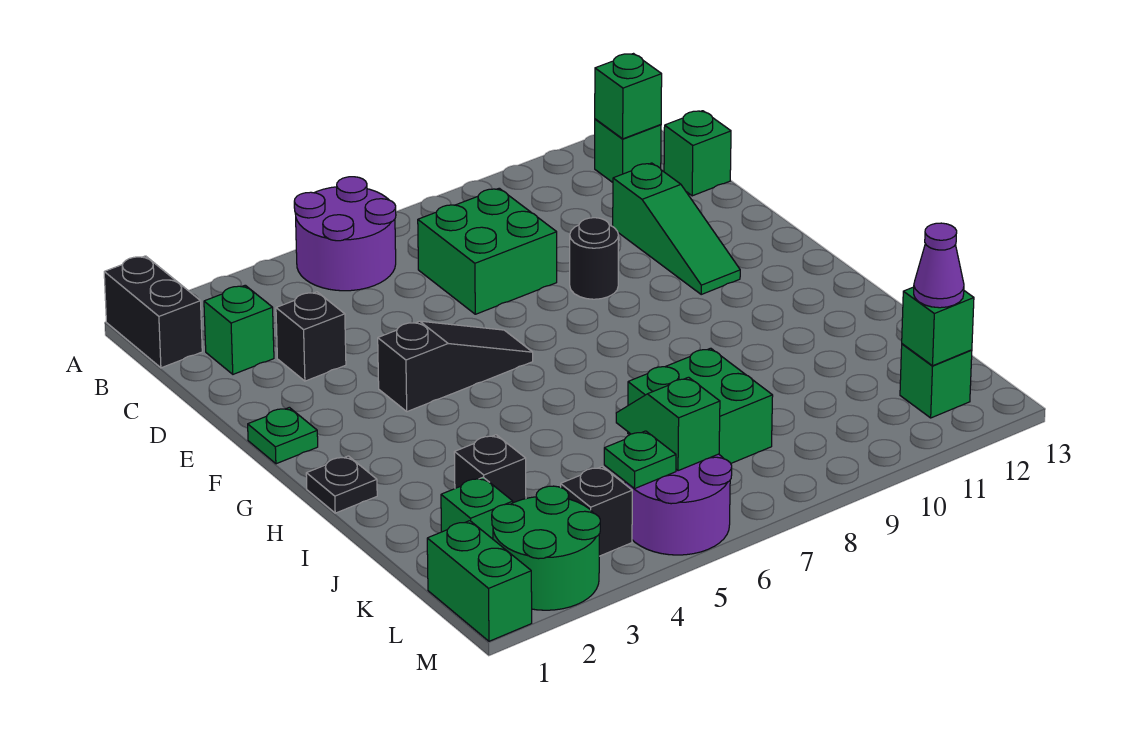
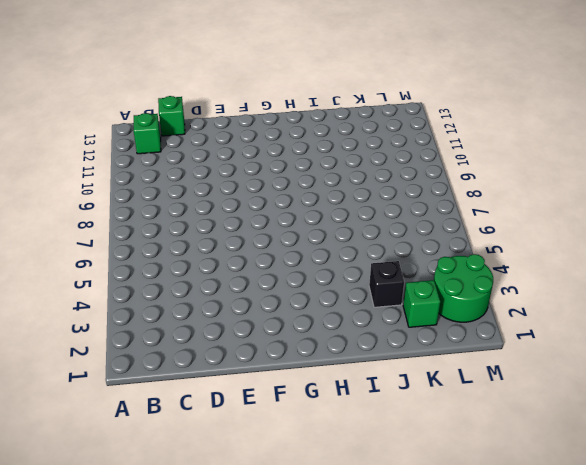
none -> black 1x2 brick [104,256,202,368]
none -> purple 2x2 round brick [294,177,396,291]
none -> green 1x1 brick [204,285,274,374]

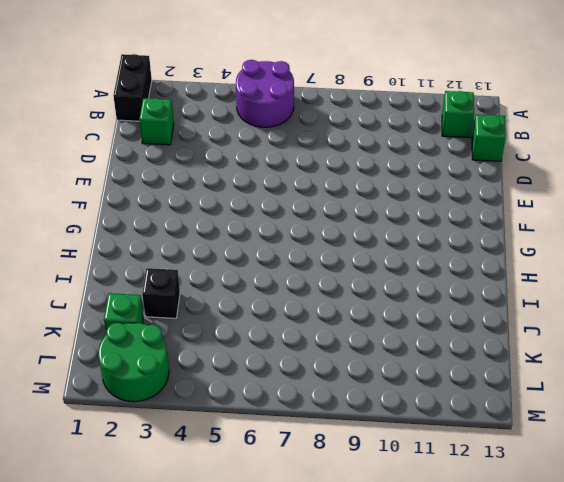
none -> green 2x2 brick [418,188,557,314]
none -> black 1x1 brick [276,292,346,381]
none -> green 1x3 slope [613,163,740,294]

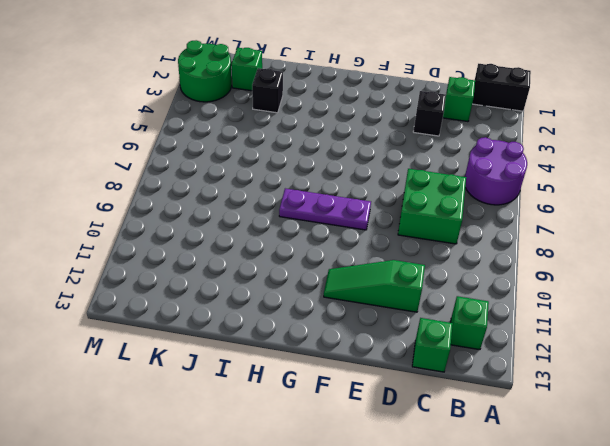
purple 1x3 plate [279,188,371,230] -> none
none -> black 1x1 round brick [570,218,619,299]
none -> green 1x1 plate [248,407,318,464]
none -> black 1x3 slope [378,321,533,412]

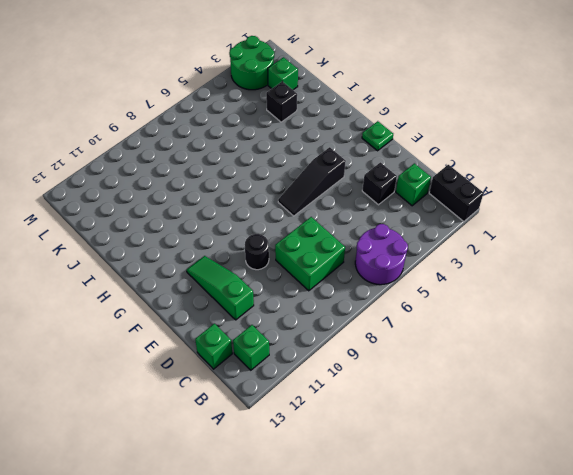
none -> black 1x1 plate [306,456,377,513]
none -> green 2x2 brick [628,348,773,463]
none -> green 1x2 brick [427,521,532,641]

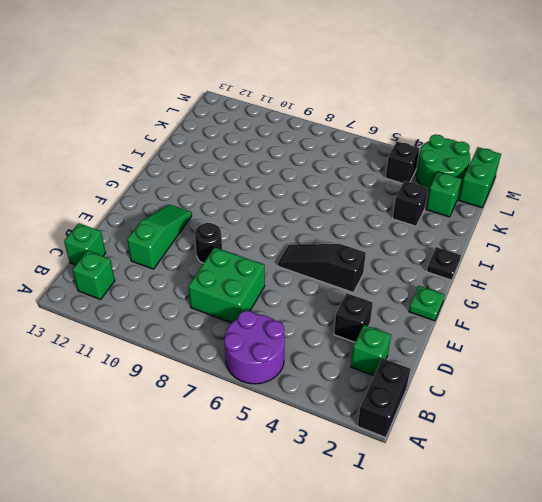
none -> green 2x2 brick [628,348,773,463]
none -> purple 2x2 round brick [625,454,732,555]
none -> green 1x1 brick [900,344,972,418]

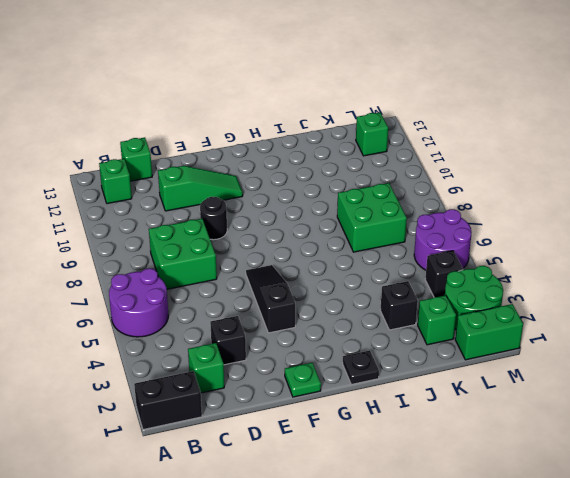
none -> green 1x1 brick [595,54,662,139]
none -> green 1x2 slope [616,377,720,471]
none -> green 1x1 plate [604,431,676,489]

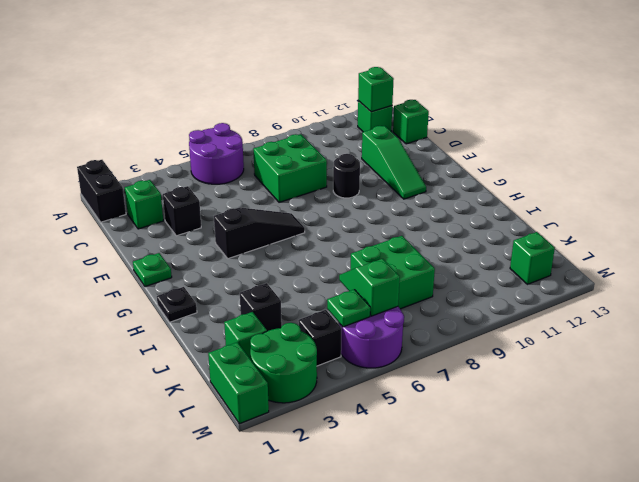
none -> green 1x1 brick [902,287,974,366]
none -> purple 1x1 cone [914,223,964,308]

